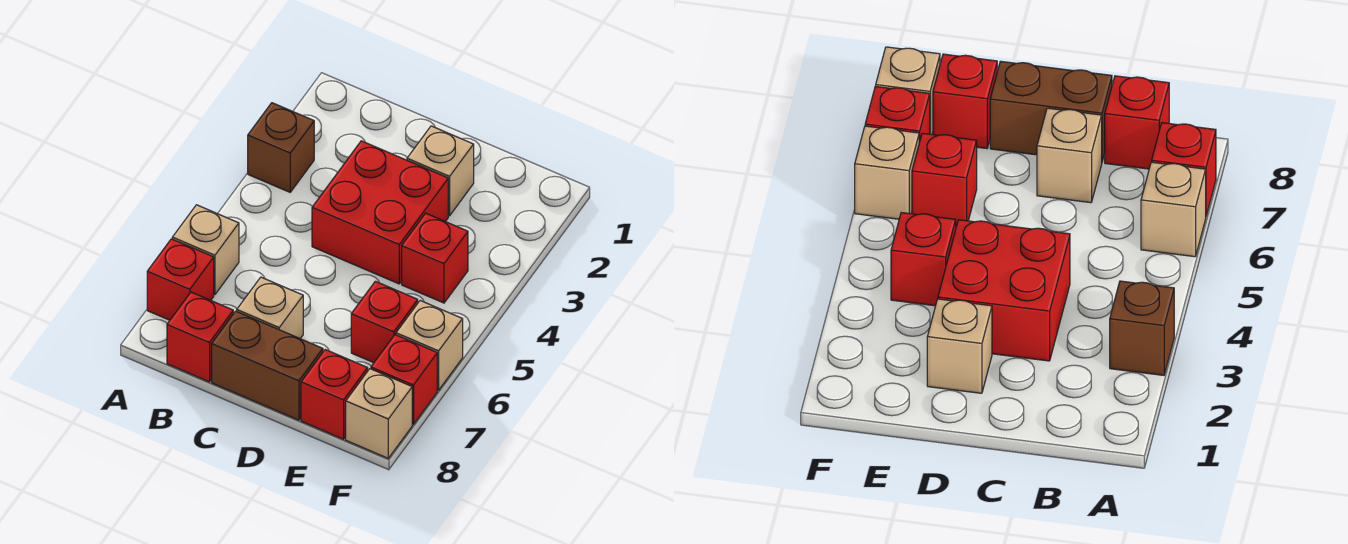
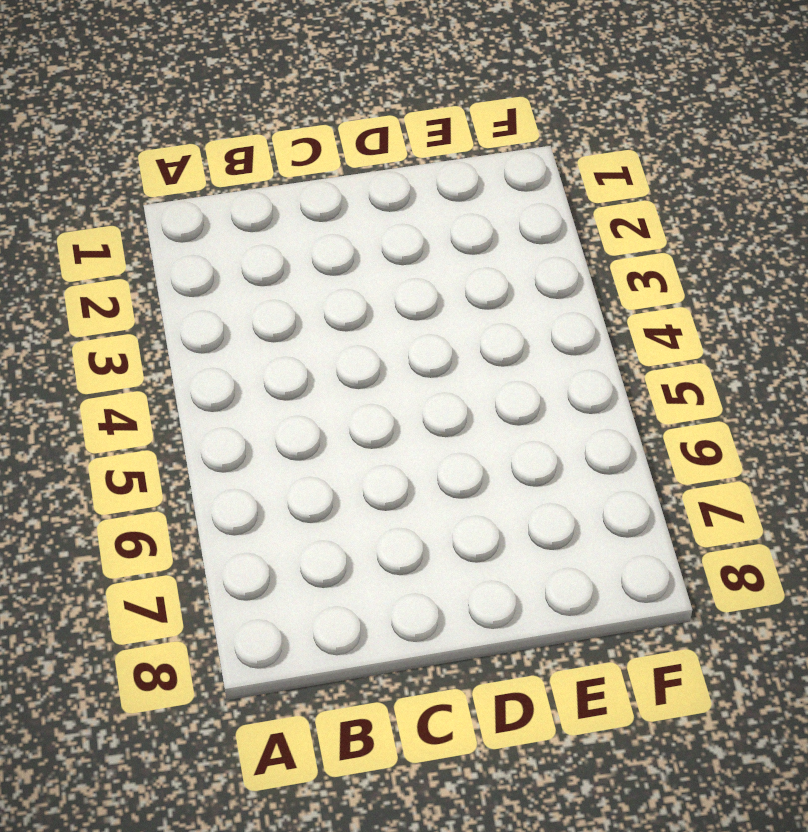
none -> brown 1x1 brick [248,103,314,192]
none -> tan 1x1 brick [172,205,239,295]
none -> red 1x1 brick [147,239,214,320]

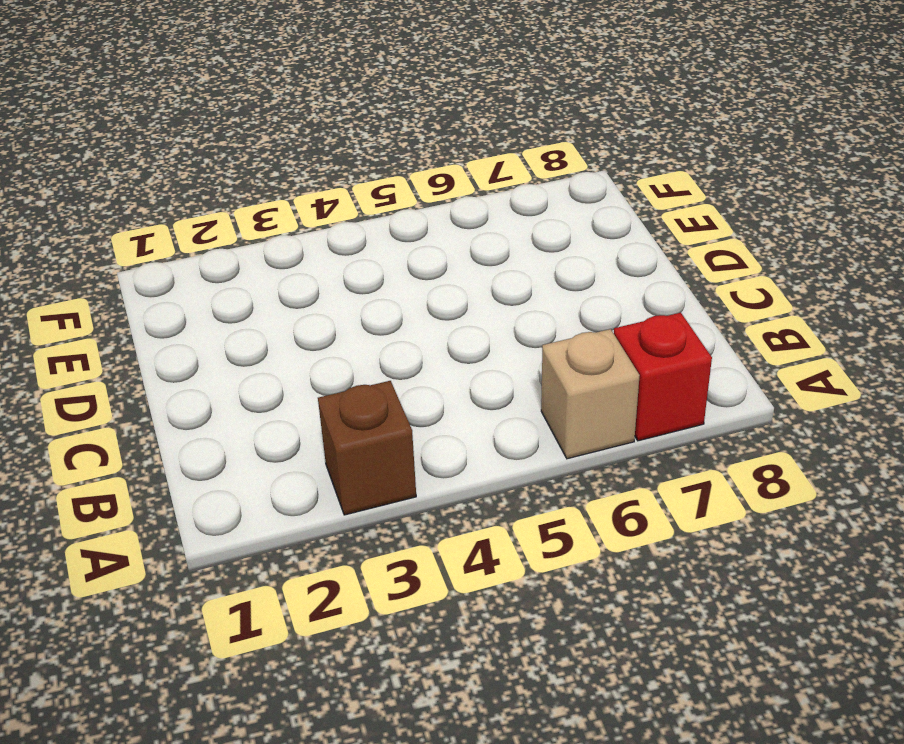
none -> red 1x1 brick [167,292,233,382]
none -> red 2x2 brick [312,141,448,284]
none -> tan 1x1 brick [237,277,303,338]

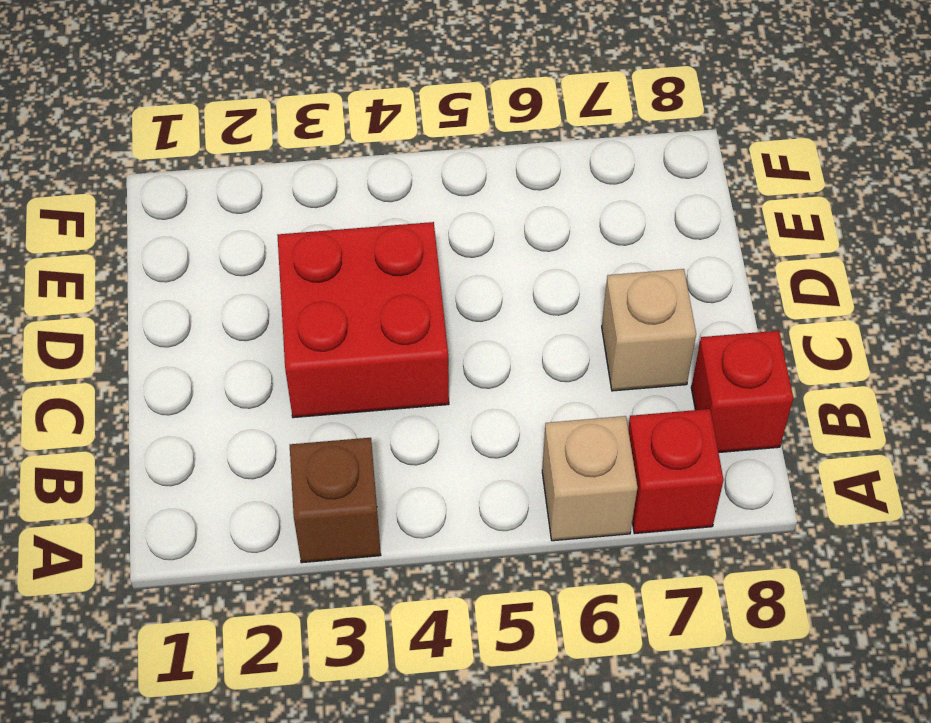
none -> brown 1x2 brick [212,311,323,420]
none -> tan 1x1 brick [407,126,474,216]
none -> red 1x1 brick [402,213,468,303]

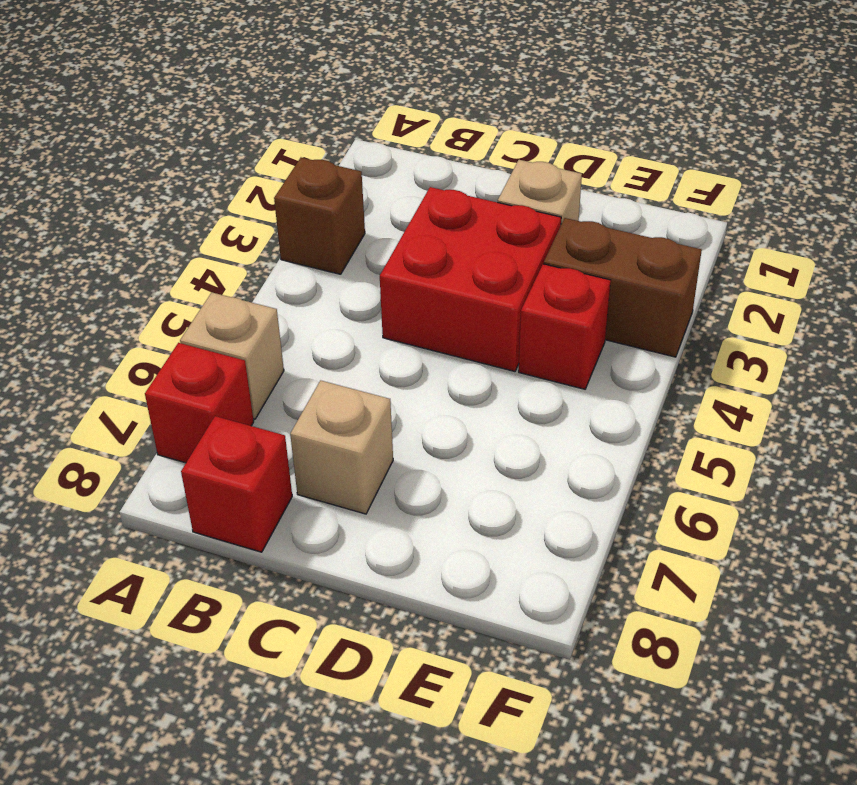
brown 1x2 brick [544,218,702,357] -> brown 1x2 brick moved to [212,311,323,420]
none -> red 1x1 brick [351,281,418,363]
none -> red 1x1 brick [301,350,368,439]
none -> tan 1x1 brick [396,301,463,390]

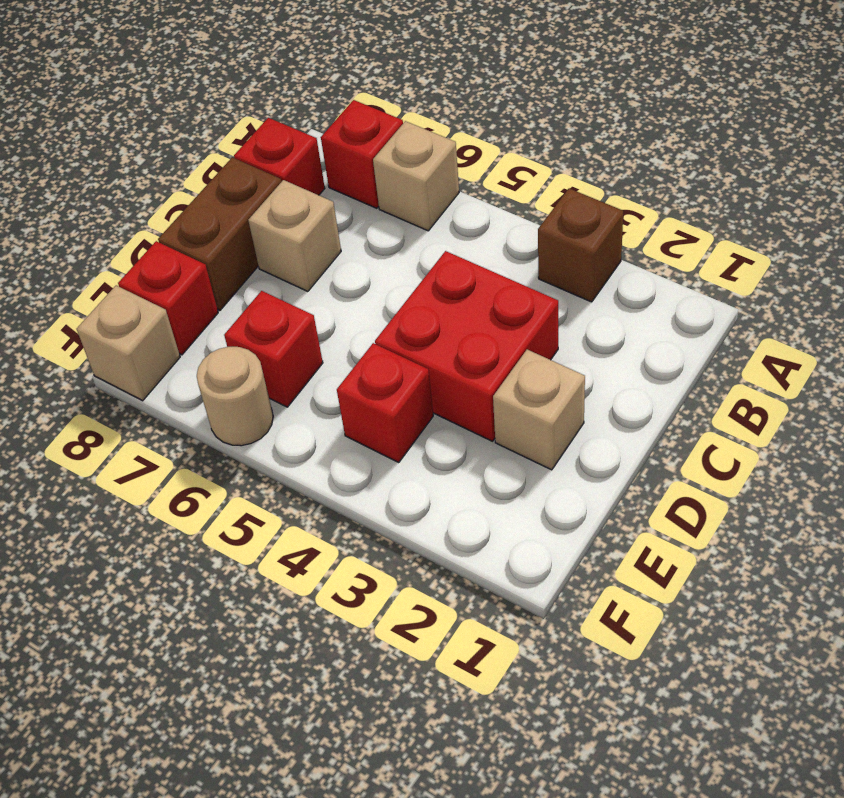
tan 1x1 round brick [197,347,273,446] -> tan 1x1 brick [396,301,463,390]
none -> red 1x1 brick [371,335,437,424]

